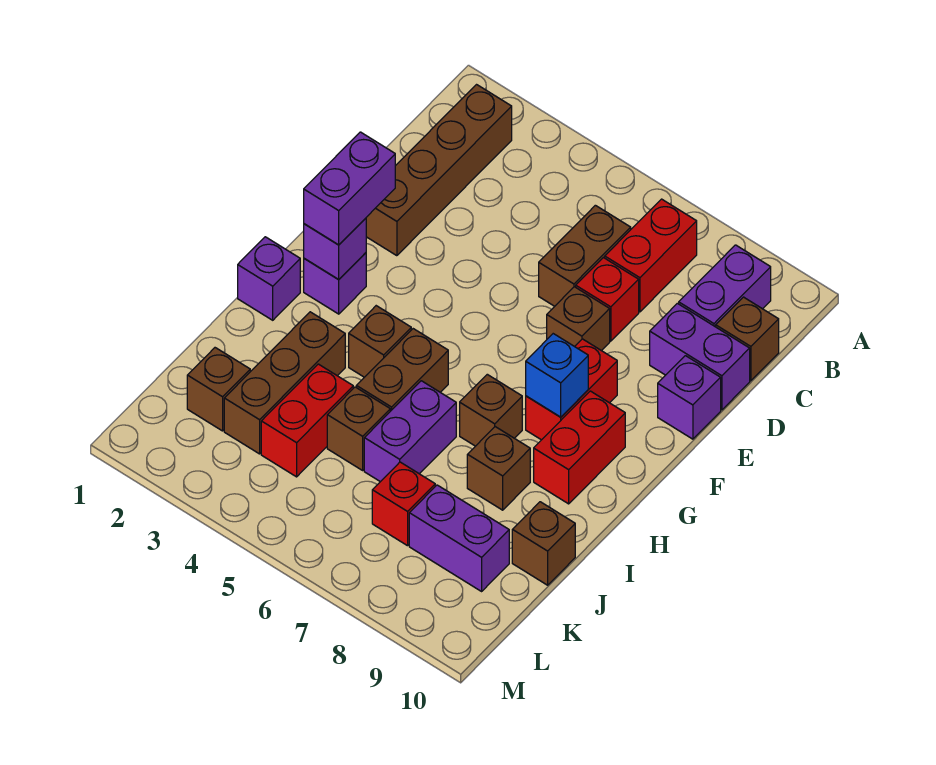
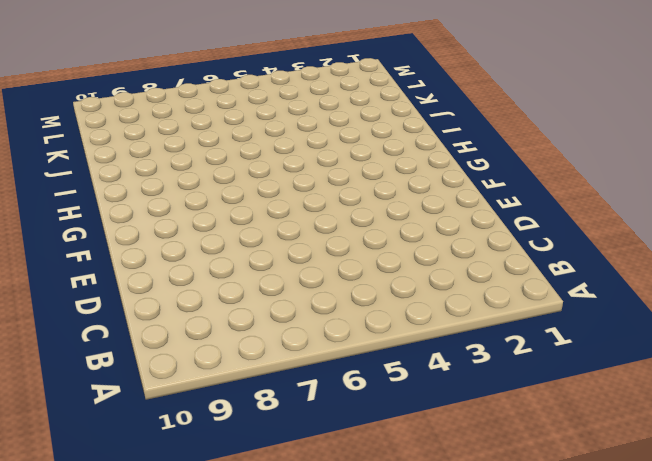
none -> brown 1x4 brick [366,85,512,256]
none -> red 1x2 brick [605,199,697,312]
none -> purple 1x2 brick [679,245,771,327]

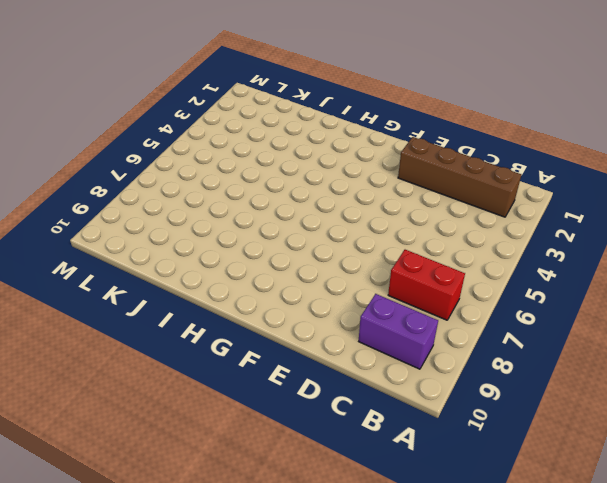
none -> brown 1x2 brick [539,205,631,306]
none -> brown 1x1 brick [716,297,779,381]
none -> red 1x1 brick [576,258,639,341]

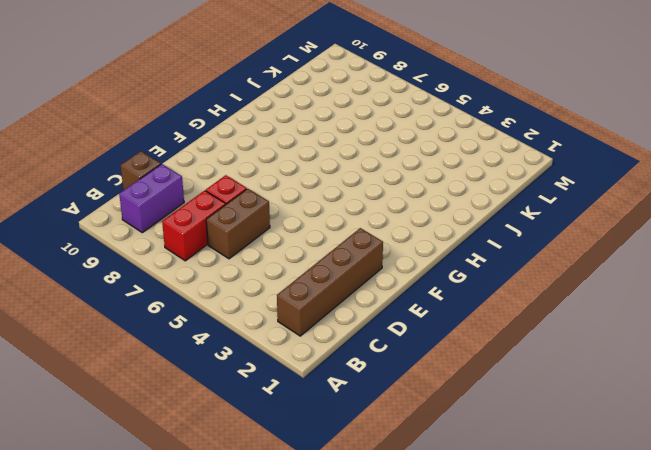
none -> purple 1x2 brick [650,303,750,410]
none -> brown 1x1 brick [547,287,610,351]
none -> purple 1x1 brick [658,356,721,439]

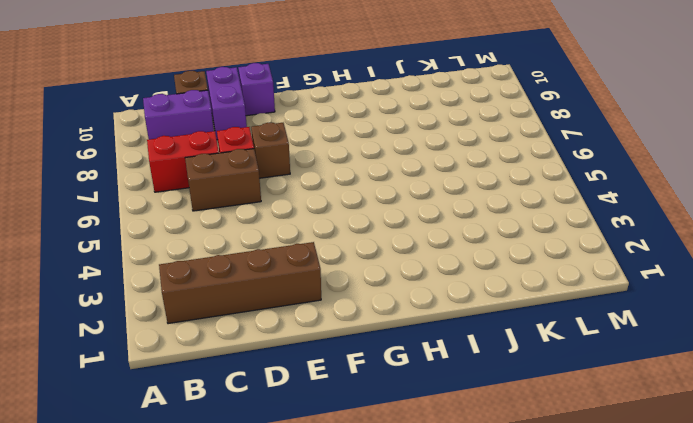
none -> red 1x2 brick [526,339,617,440]
none -> purple 1x1 brick [304,253,366,314]
none -> red 1x2 brick [534,391,625,504]

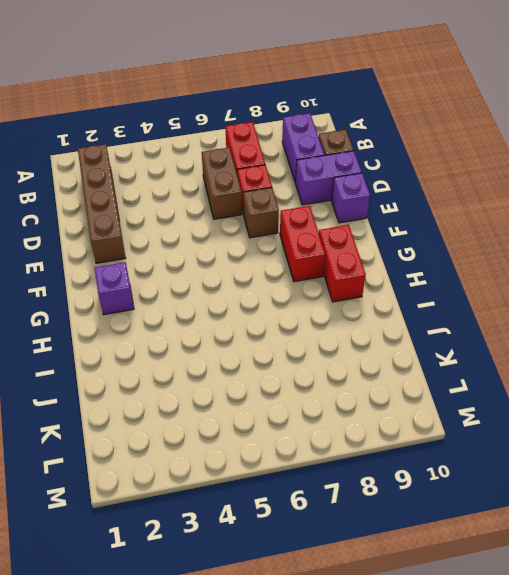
none -> purple 1x1 brick [238,237,300,320]
none -> brown 1x1 brick [349,306,411,377]
none -> brown 1x2 brick [356,329,448,411]

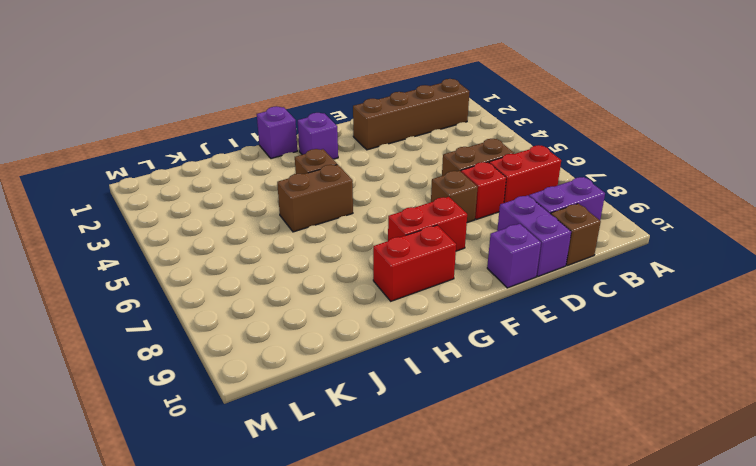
none -> brown 1x1 brick [460,374,522,446]
none -> brown 1x3 brick [224,312,345,454]
none -> purple 1x2 brick [364,381,456,482]

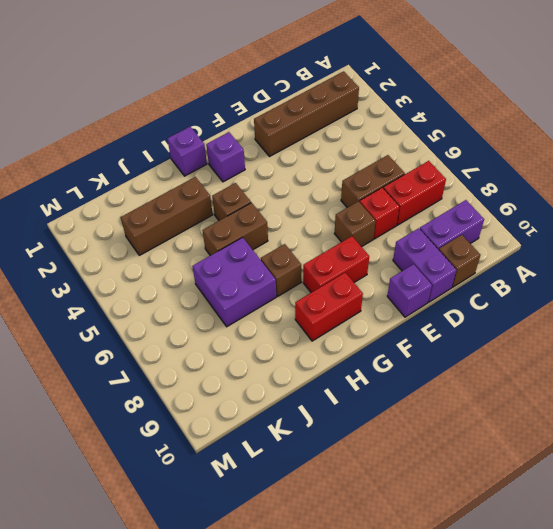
purple 2x2 brick [192,237,276,327] -> purple 1x2 brick [364,381,456,482]
none -> brown 1x1 brick [467,427,530,510]
none -> red 1x2 brick [261,364,353,477]
none -> brown 1x1 brick [327,387,390,470]

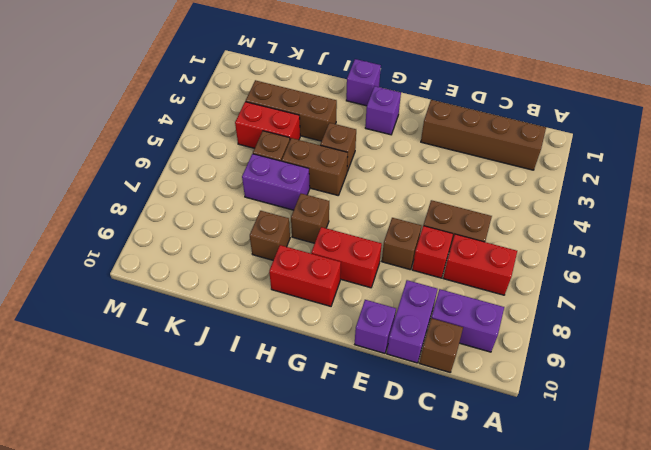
none -> brown 1x1 brick [512,502,575,585]
none -> brown 1x1 brick [187,348,250,431]
none -> red 1x1 brick [372,462,435,546]

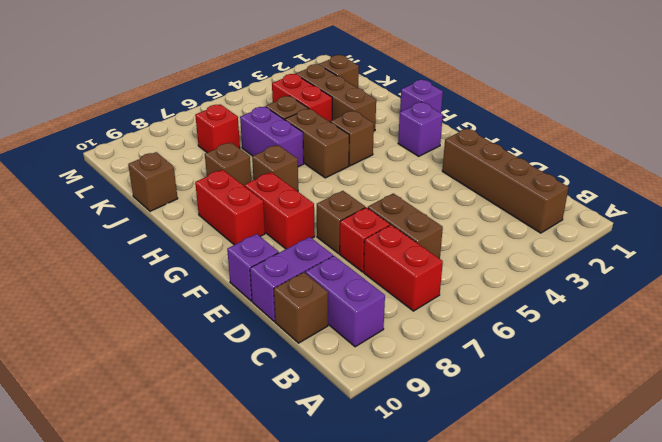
none -> purple 1x2 brick [409,485,509,591]
none -> purple 1x1 brick [304,218,366,279]
none -> blue 1x1 brick [526,334,588,417]

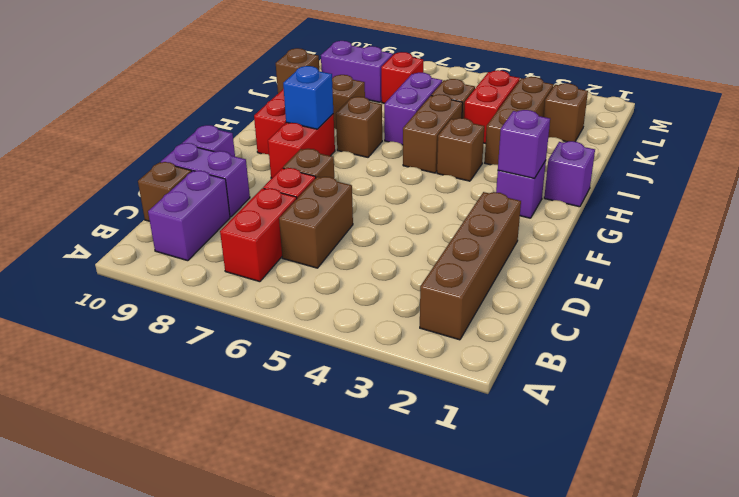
none -> purple 1x2 brick [304,132,395,245]

